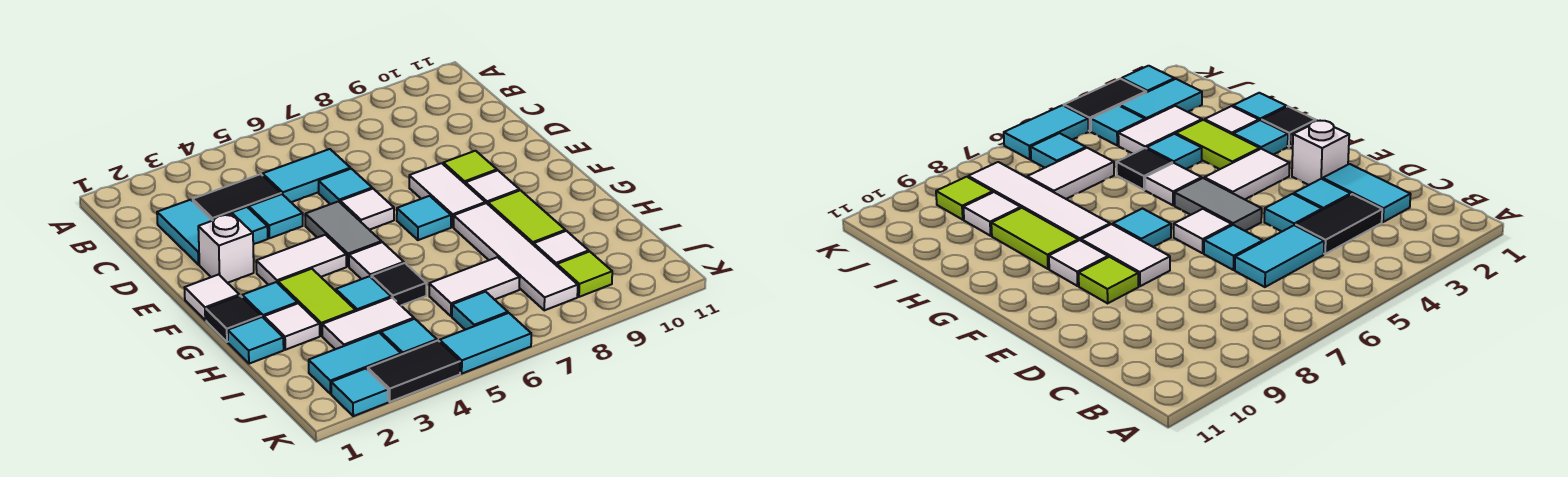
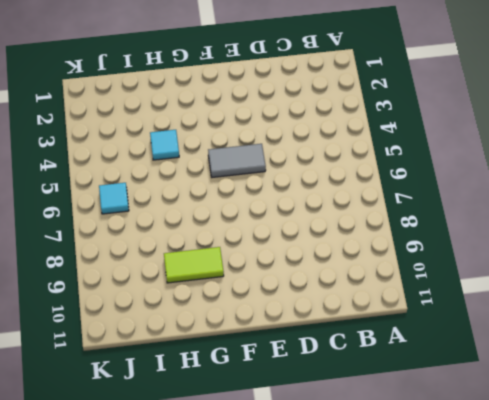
none -> cyan 1x2 tile [157,200,213,265]
none -> black 1x2 tile [193,174,281,220]
none -> cyan 1x2 tile [263,149,350,202]
none -> cyan 1x1 tile [226,207,268,244]

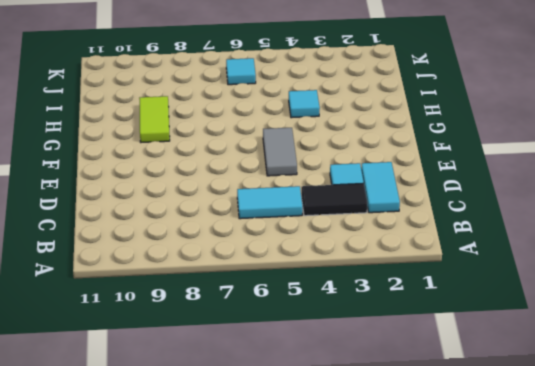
none -> cyan 1x1 tile [249,194,303,238]
none -> cyan 1x1 tile [319,169,372,204]
none -> white 1x1 brick [198,214,254,283]
none -> white 1x1 tile [340,189,394,230]

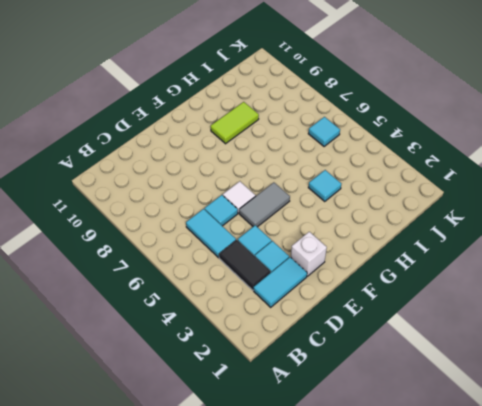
none -> white 1x2 tile [409,163,485,227]
none -> lime 1x1 tile [443,151,497,184]
none -> white 1x1 tile [185,274,239,320]
none -> white 1x2 tile [256,235,346,285]

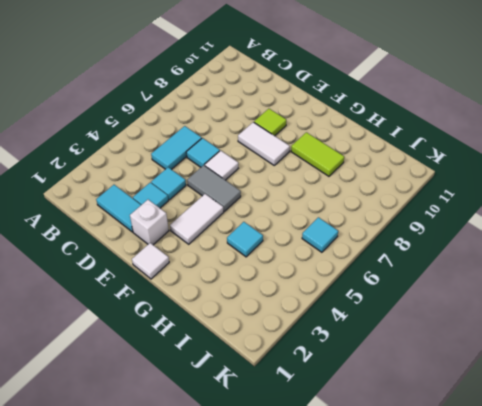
none -> black 1x2 tile [193,174,281,220]
none -> cyan 1x1 tile [397,196,451,240]
none -> white 1x1 tile [466,170,519,204]
none -> black 1x1 tile [206,296,261,342]

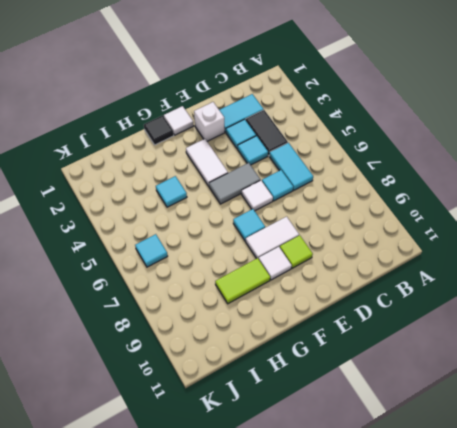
none -> cyan 1x1 tile [242,282,297,318]
none -> lime 1x2 tile [278,269,355,336]
none -> white 1x1 tile [349,242,404,279]
none -> white 1x4 tile [454,203,578,310]

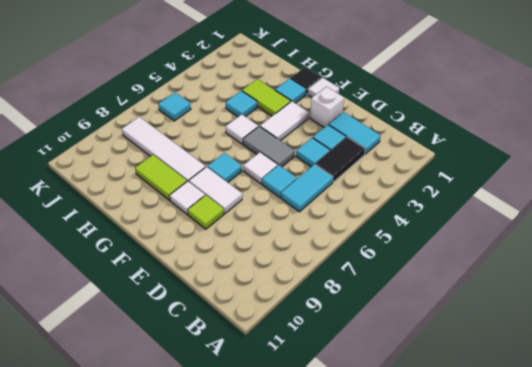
none -> cyan 1x1 tile [228,317,284,364]
none -> white 1x1 tile [264,303,320,350]
none -> black 1x1 tile [371,263,426,305]
none -> white 1x2 tile [322,298,414,349]

